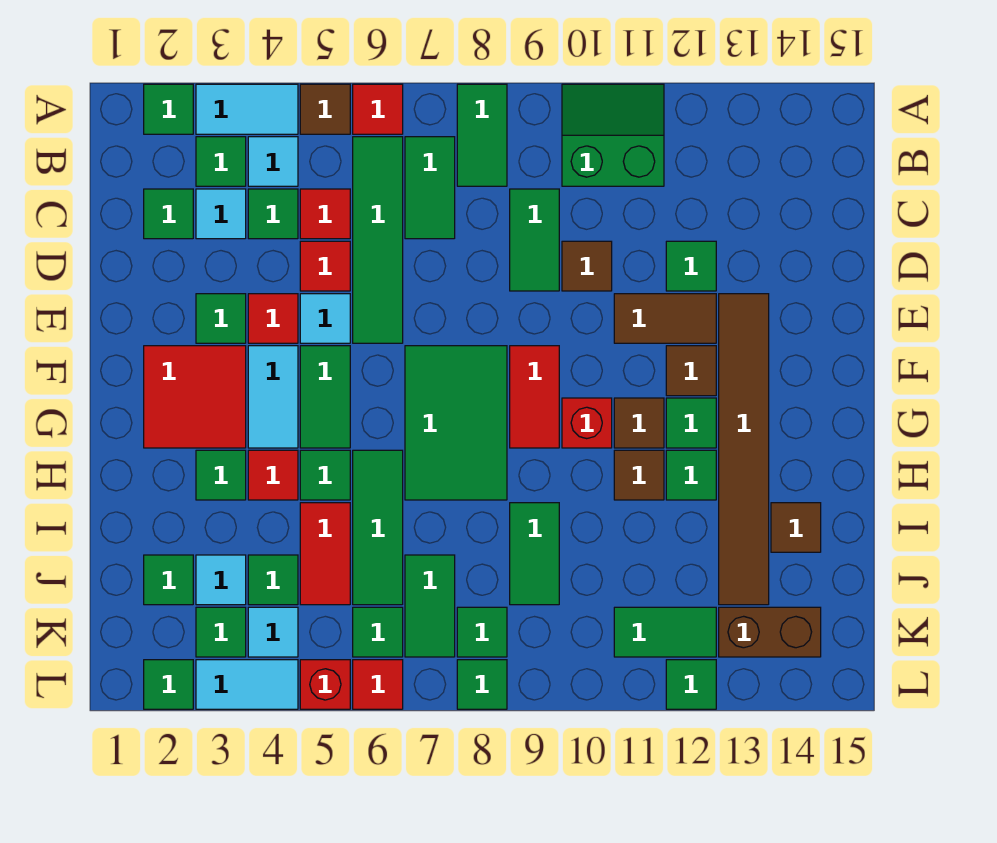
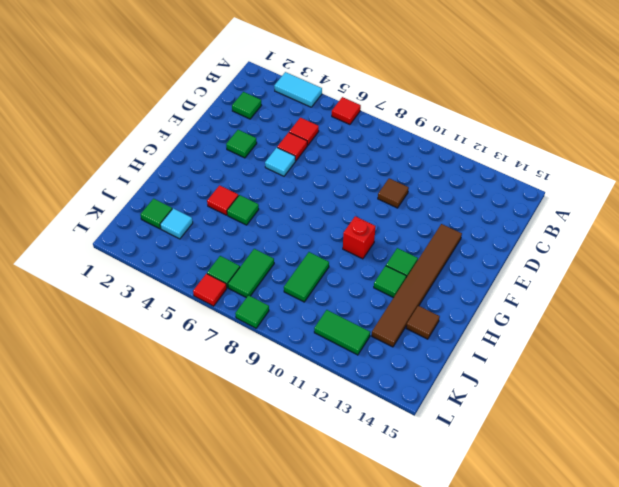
none -> green 1x1 tile [144,84,193,134]
none -> brown 1x1 tile [300,84,350,134]
none -> green 1x2 tile [457,84,507,186]
none -> green 2x2 slope [562,84,664,186]

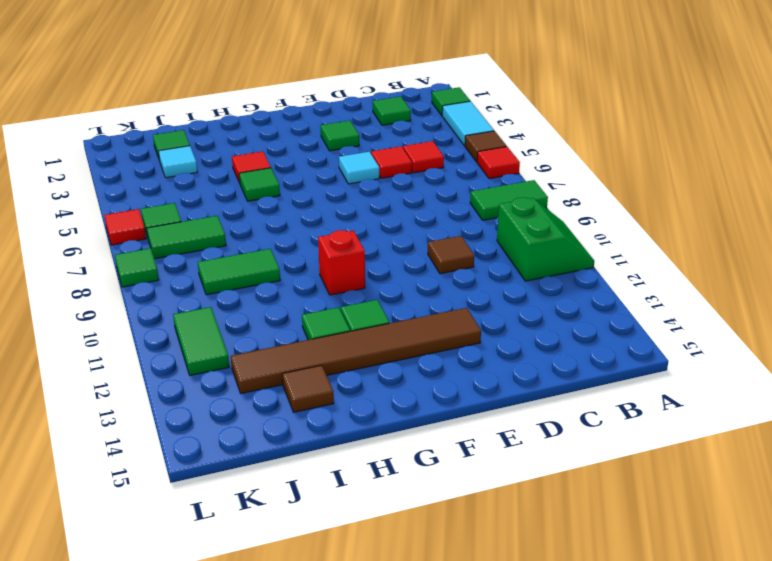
none -> green 1x1 tile [196,137,246,186]
none -> cyan 1x1 tile [248,137,298,186]
none -> green 1x4 tile [353,137,403,343]
none -> green 1x2 tile [405,137,455,239]

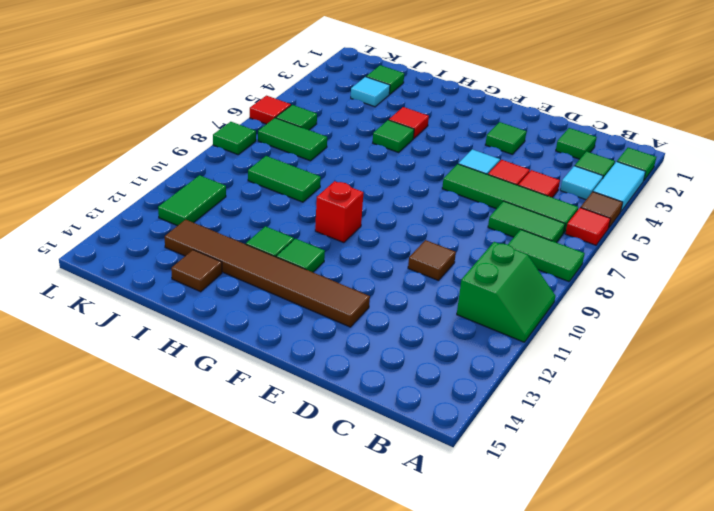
none -> cyan 1x1 tile [196,189,246,239]
none -> green 1x1 tile [248,189,298,239]
none -> green 1x2 tile [510,189,559,291]
none -> green 1x1 tile [666,241,716,291]

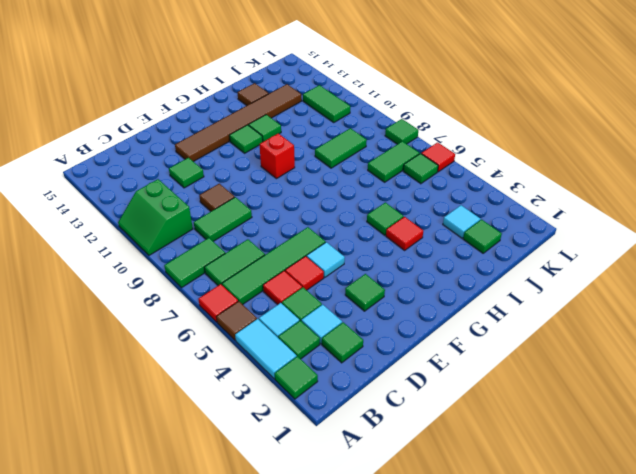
none -> red 1x1 tile [248,294,298,343]
none -> brown 1x2 tile [614,294,716,343]
none -> red 2x2 tile [144,346,246,448]
none -> cyan 1x2 tile [248,346,298,448]

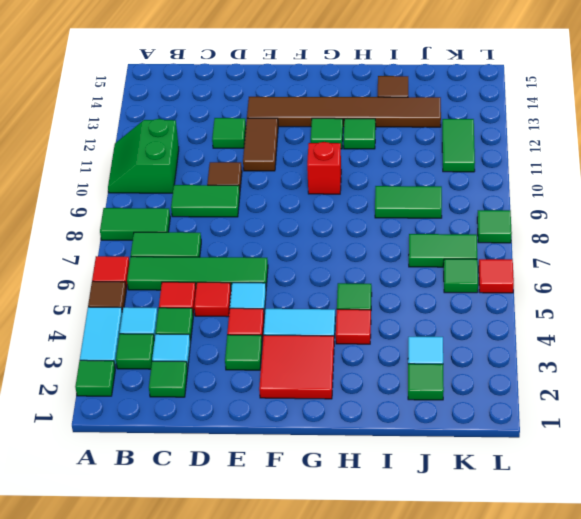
none -> green 1x2 tile [300,346,350,448]
none -> green 2x3 tile [405,346,507,500]
none -> red 1x2 tile [510,346,559,448]
none -> brown 1x1 tile [666,346,716,396]

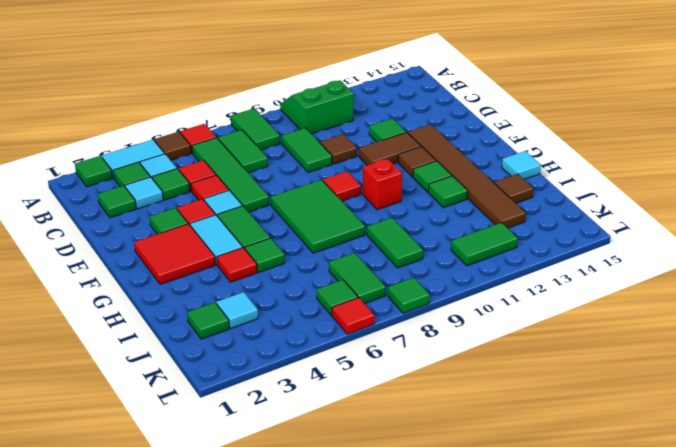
red 1x1 tile [323,171,361,201] -> red 1x2 tile [510,346,559,448]
cyan 1x1 tile [502,151,541,179] -> cyan 1x1 tile moved to [248,607,298,657]
none -> brown 1x1 tile [614,398,664,448]
none -> green 1x1 tile [196,450,246,500]
none -> green 1x3 tile [353,450,403,605]
none -> brown 1x1 tile [614,450,664,500]

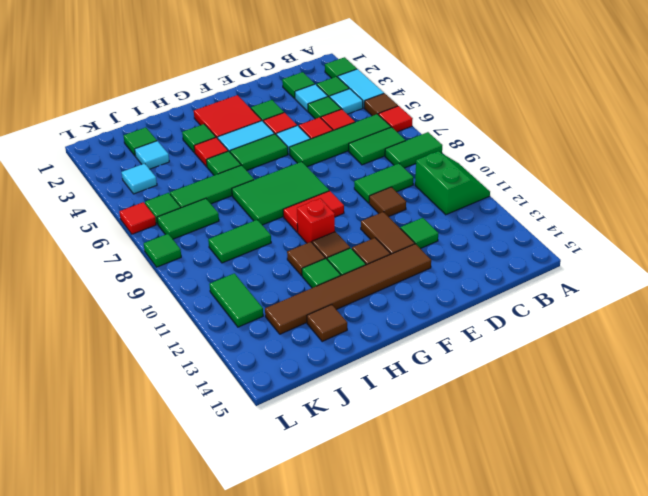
none -> red 1x2 tile [300,503,350,605]
none -> green 1x1 tile [248,555,298,605]
none -> green 1x1 tile [196,607,246,657]
none -> green 1x1 tile [457,607,507,657]

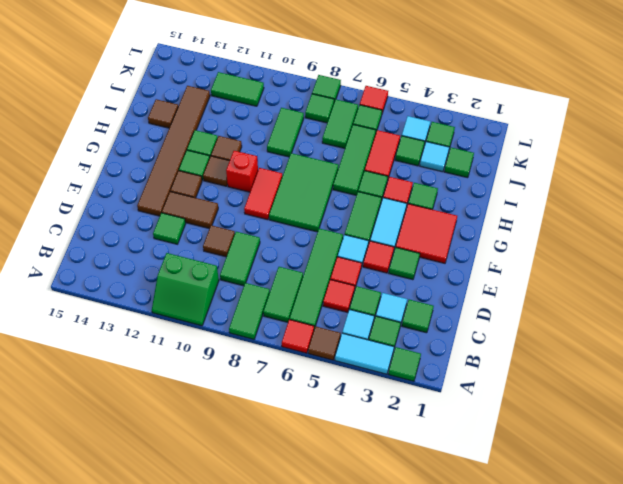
none -> brown 1x2 brick [719,607,821,657]
none -> green 1x1 tile [144,660,193,709]
none -> cyan 1x2 tile [196,660,298,709]
none -> red 1x1 brick [300,660,350,709]

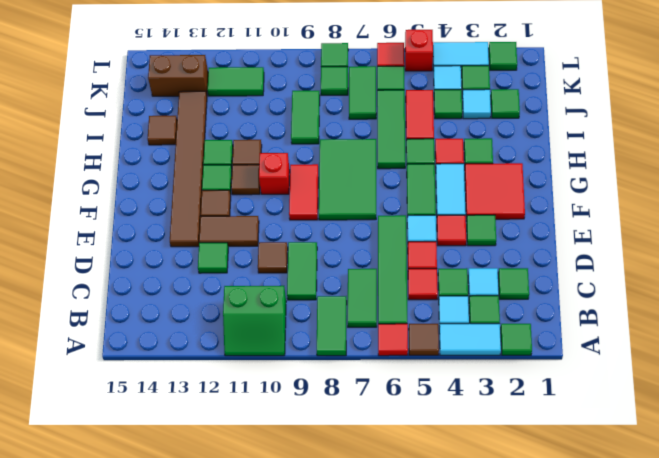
none -> green 1x1 tile [666,660,716,709]

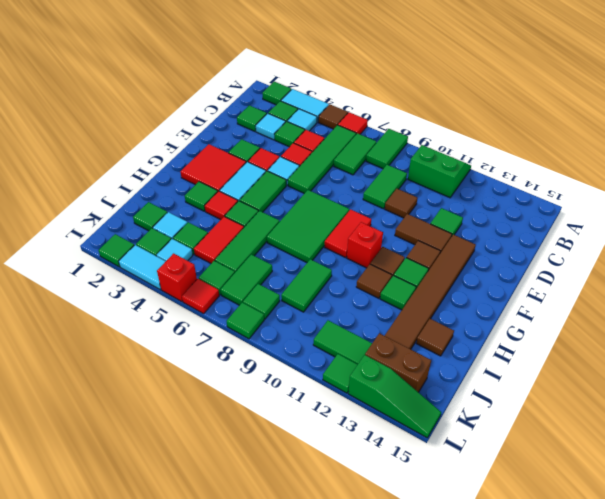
green 1x3 slope [348,355,441,438] -> none

